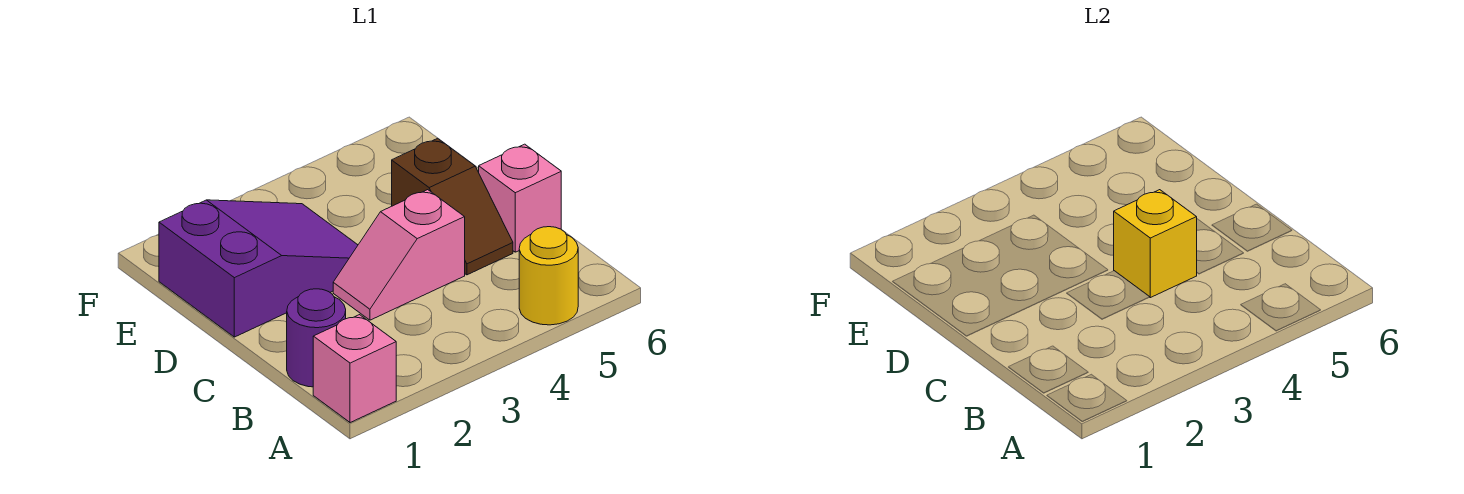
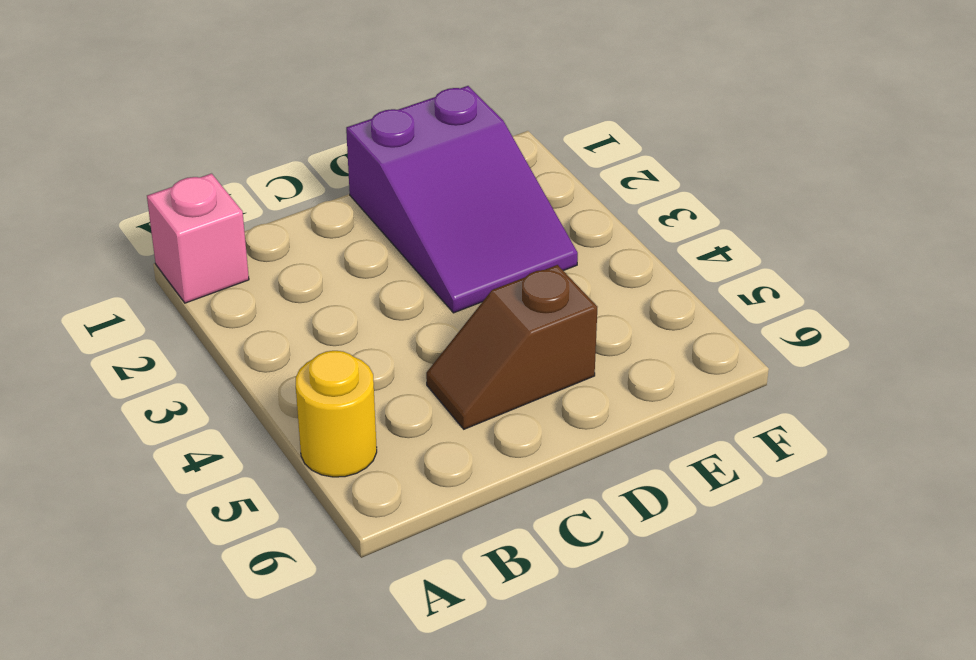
none -> purple 1x1 round brick [287,289,346,387]
none -> pink 1x2 slope [333,190,465,320]

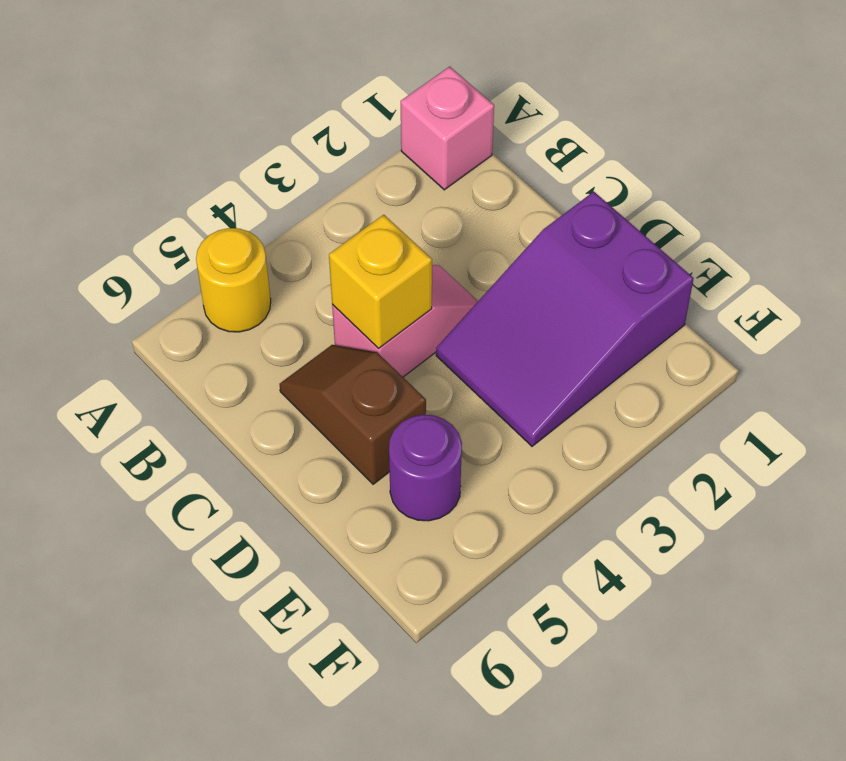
purple 1x1 round brick [389,415,462,521] -> purple 1x1 round brick moved to [287,289,346,387]
none -> pink 1x1 brick [479,144,561,252]

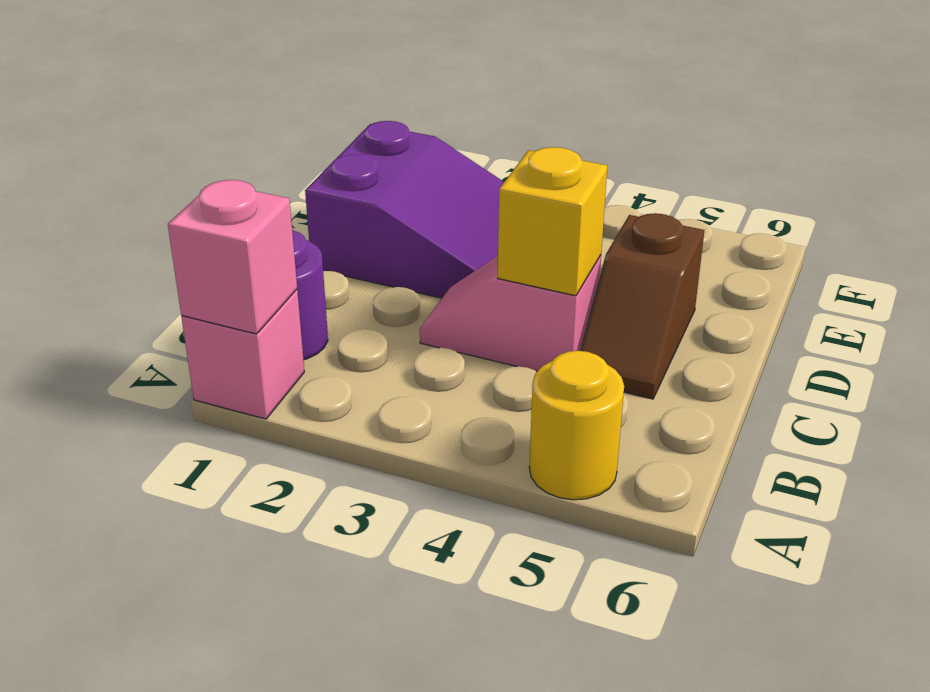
pink 1x1 brick [168,180,297,334] -> pink 1x1 brick moved to [479,144,561,252]

